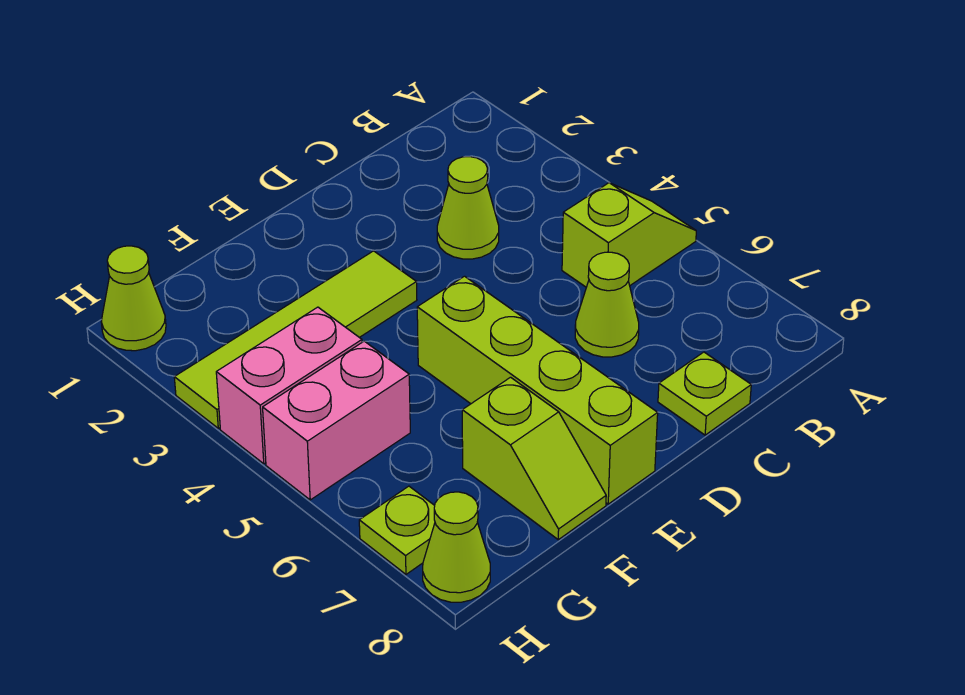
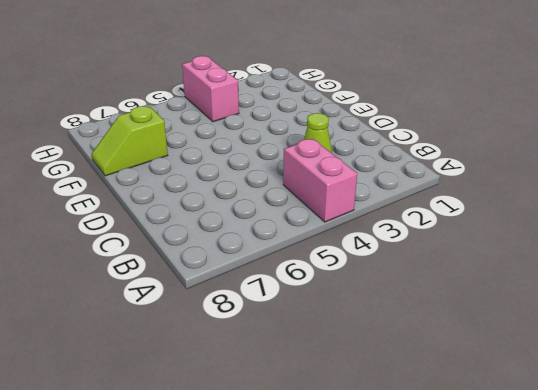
pink 1x2 brick [283,139,357,222] -> pink 1x2 brick moved to [263,341,410,500]
none -> lime 1x2 slope [562,183,696,287]
none -> lime 1x1 cone [575,252,639,357]
none -> lime 1x1 plate [658,352,751,435]

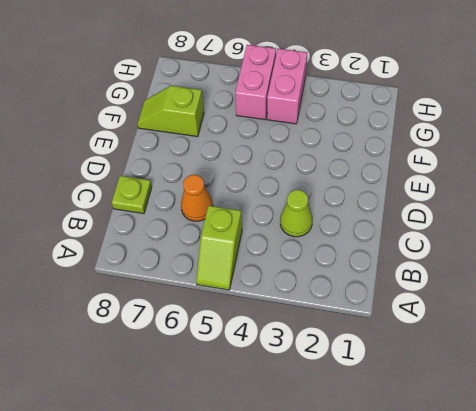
orange 1x1 cone [181,175,213,221] -> lime 1x1 cone [575,252,639,357]
none -> lime 1x4 tile [174,251,417,428]
none -> lime 1x4 brick [417,276,658,504]
none -> lime 1x1 cone [101,246,166,351]

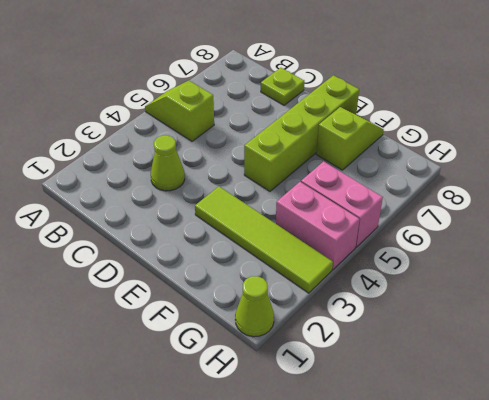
none -> lime 1x1 cone [575,252,639,357]
none -> lime 1x1 plate [359,486,435,574]
none -> lime 1x1 cone [423,492,490,602]

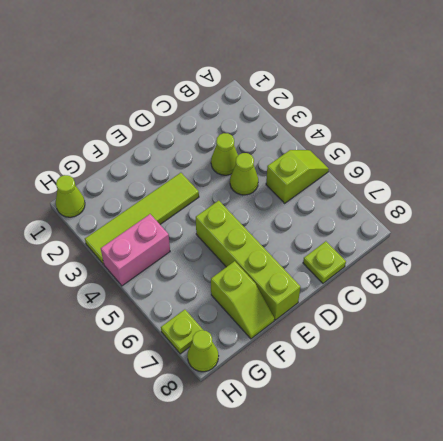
lime 1x1 cone [230,153,258,195] -> lime 1x1 cone moved to [575,252,639,357]
none -> pink 1x2 brick [263,341,410,500]

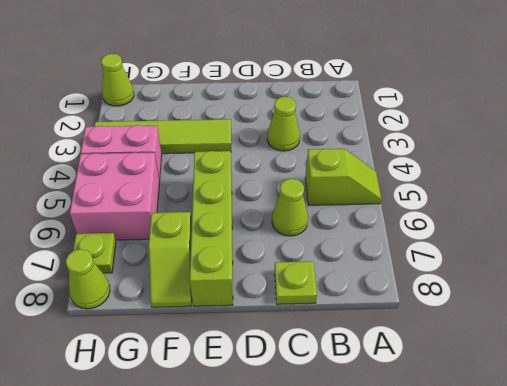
pink 2x2 brick [70,152,160,240] -> pink 1x2 brick [263,341,410,500]

